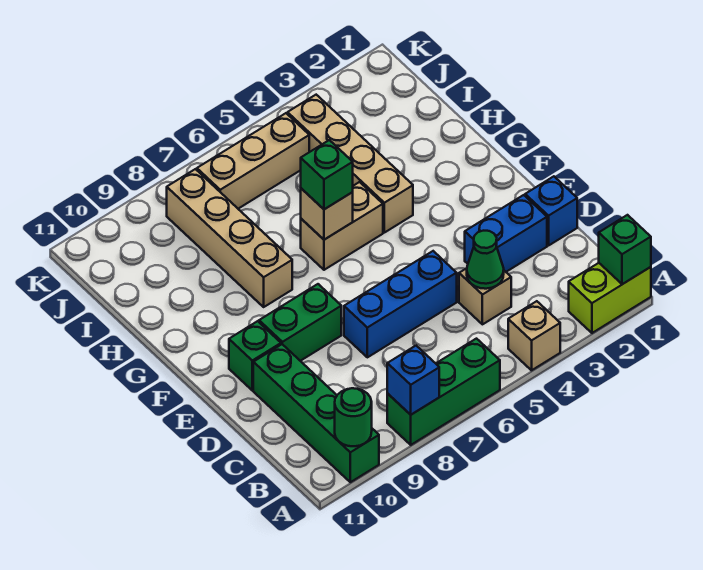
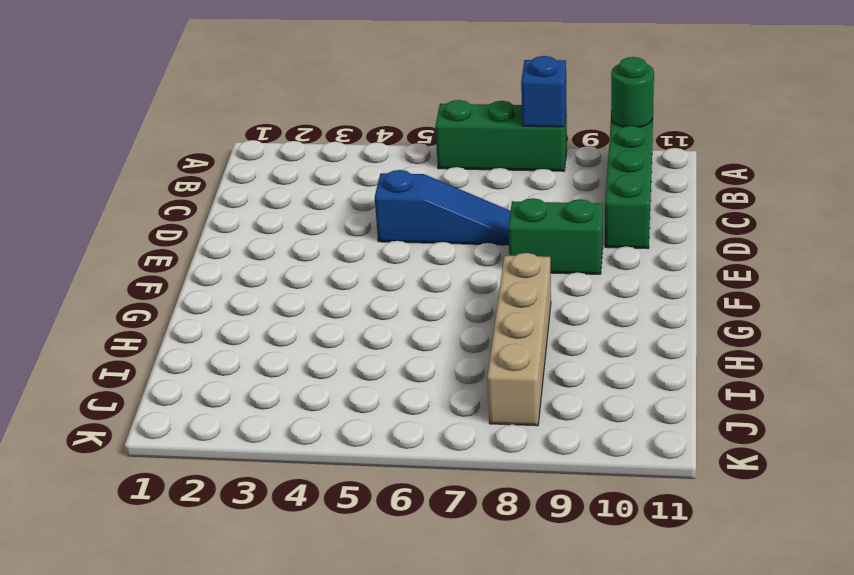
blue 1x3 slope [375,170,511,245] -> blue 1x3 brick [344,251,457,357]
none -> lime 1x2 brick [569,263,651,333]
none -> tan 1x1 brick [508,301,560,370]
none -> tan 1x1 brick [459,268,511,324]

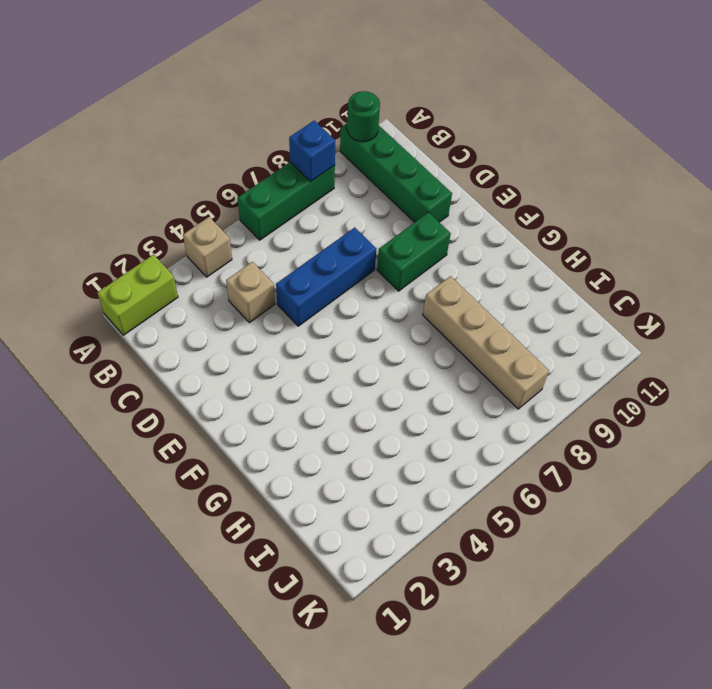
none -> blue 1x1 brick [525,176,577,245]
none -> blue 1x2 brick [465,195,547,272]
none -> green 1x1 brick [229,321,281,390]

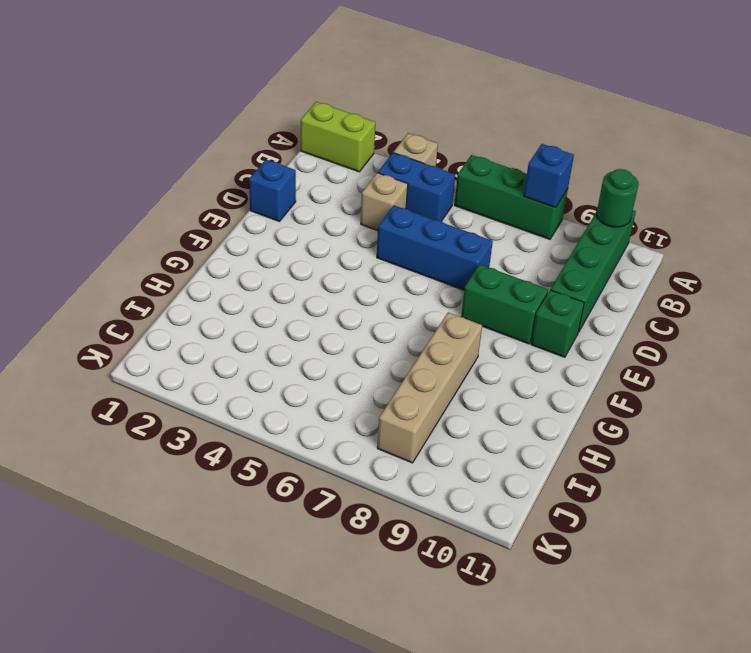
blue 1x2 brick [378,153,455,221] -> blue 1x2 brick moved to [465,195,547,272]
none -> tan 1x4 brick [288,95,413,233]
none -> tan 1x2 brick [301,182,383,270]
none -> tan 1x3 brick [197,113,309,209]

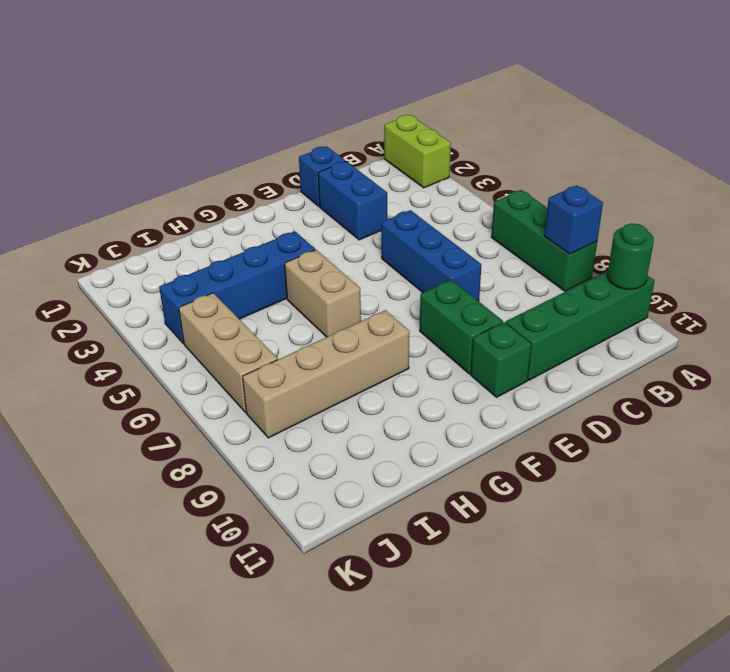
blue 1x4 brick [159,231,315,344] -> tan 1x4 brick [288,95,413,233]
none -> tan 1x1 brick [508,301,560,370]
none -> tan 1x1 brick [459,268,511,324]
none -> green 1x1 brick [599,215,651,284]

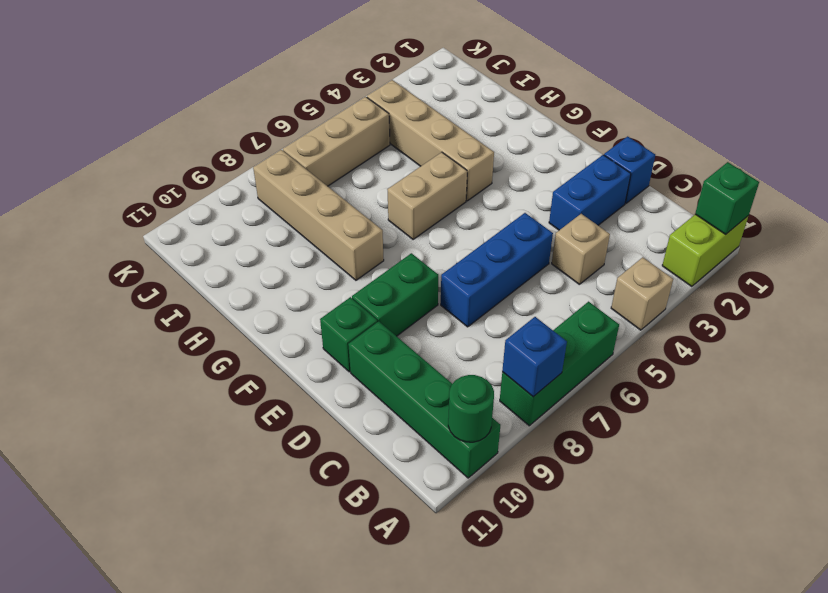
none -> green 1x1 cone [467,231,504,289]
none -> tan 1x1 brick [301,188,353,240]
none -> green 1x1 brick [301,140,353,209]

